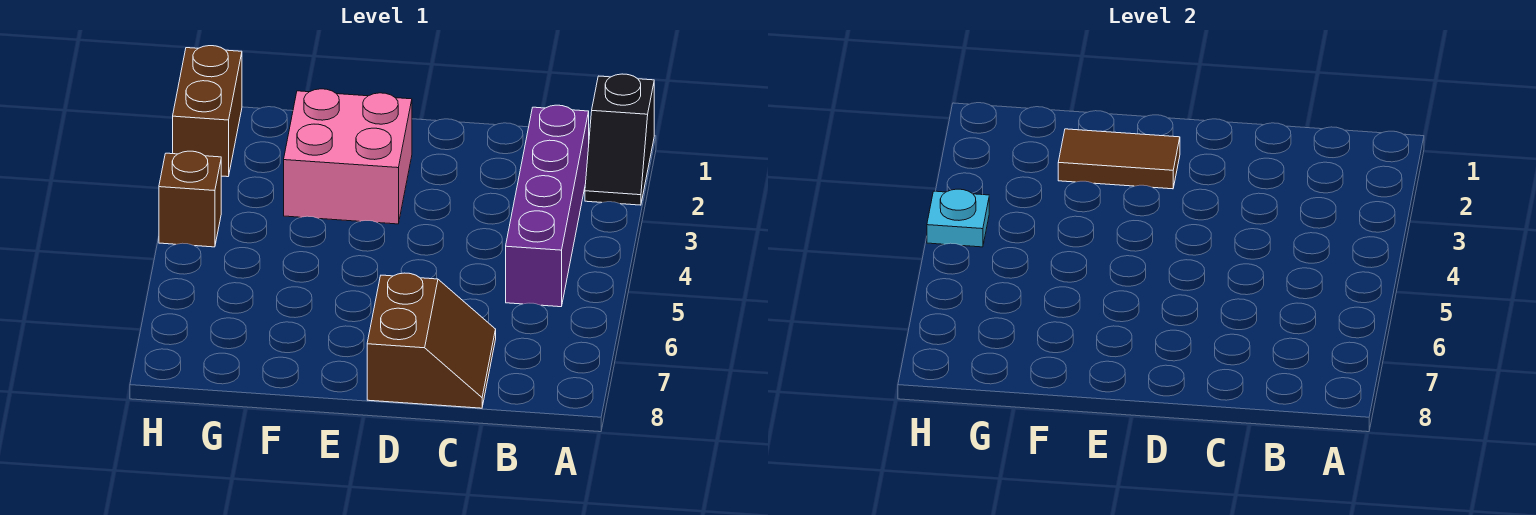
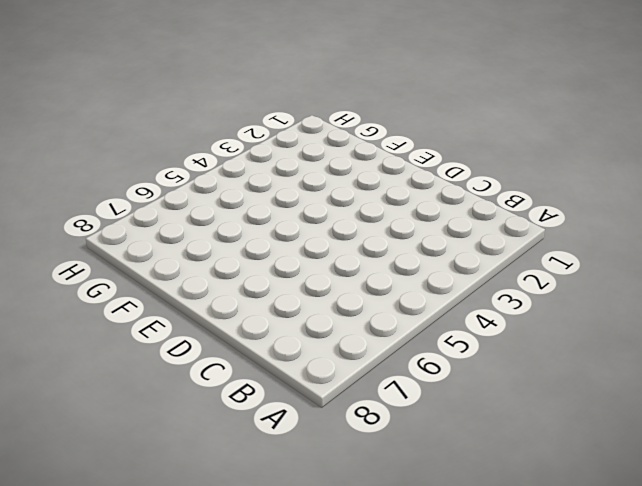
none -> black 1x2 slope [585,74,654,205]
none -> purple 1x4 brick [506,105,589,307]

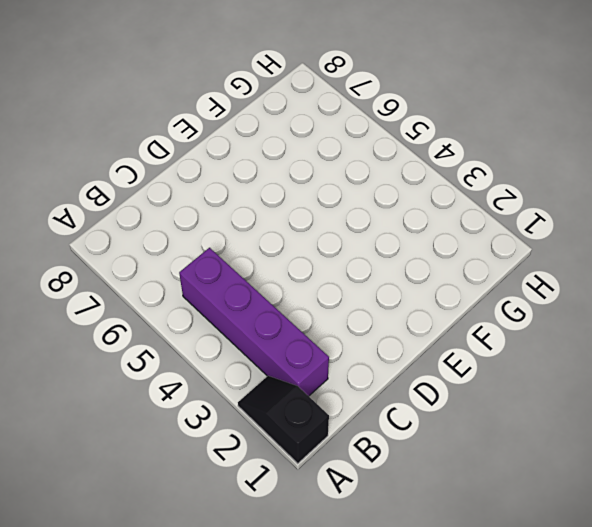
none -> brown 2x2 slope [367,273,496,408]
none -> pink 2x2 brick [284,89,412,224]

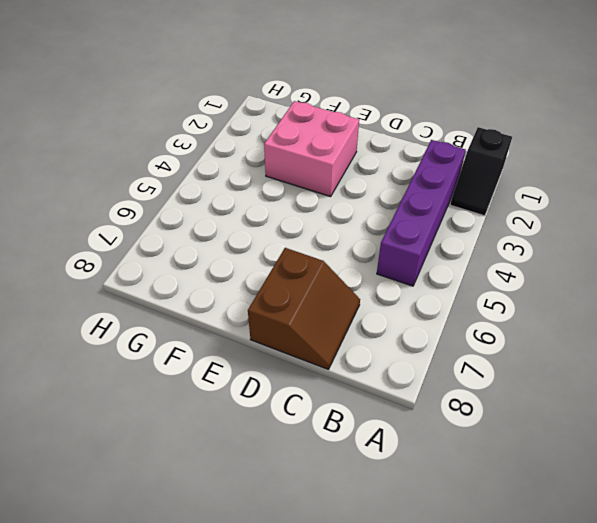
none -> brown 1x2 brick [173,46,242,177]
none -> brown 1x1 brick [159,151,221,247]

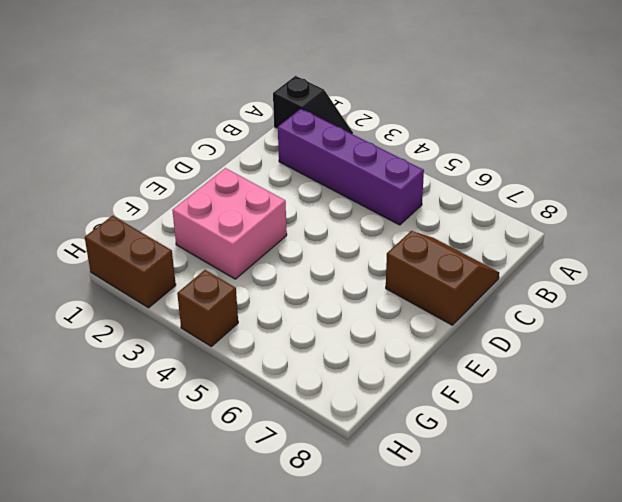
none -> brown 1x2 tile [1058,129,1180,189]
none -> cyan 1x1 plate [927,189,989,247]

